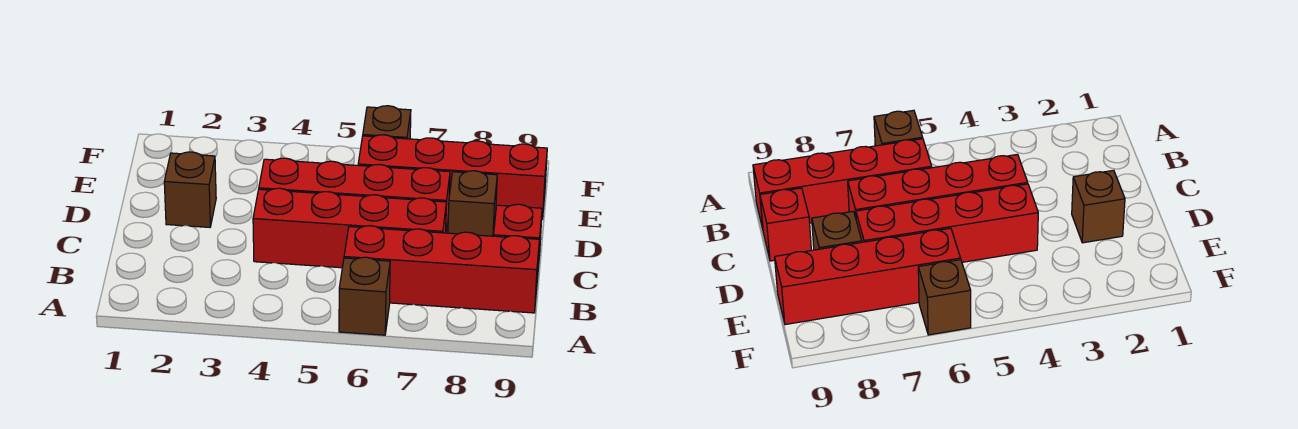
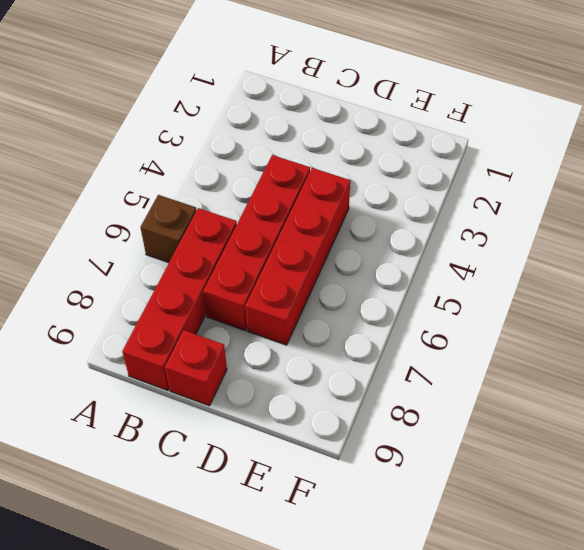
none -> brown 1x1 brick [164,152,216,227]
none -> brown 1x1 brick [448,171,497,236]

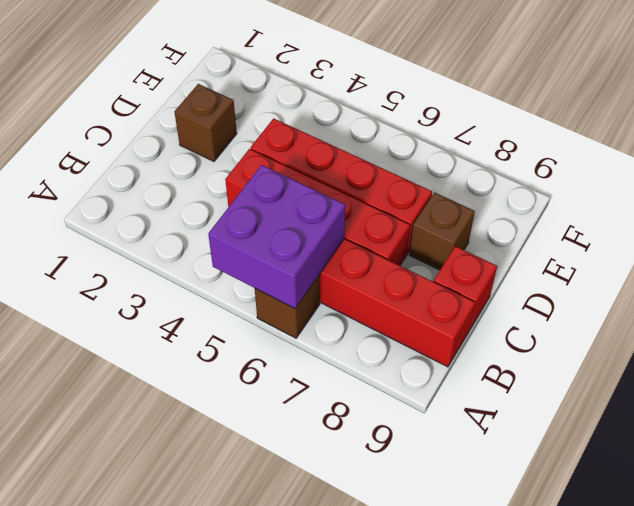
purple 2x2 brick [208,165,346,309] -> none
none -> red 1x4 brick [358,135,547,219]
none -> brown 1x1 brick [363,106,411,139]

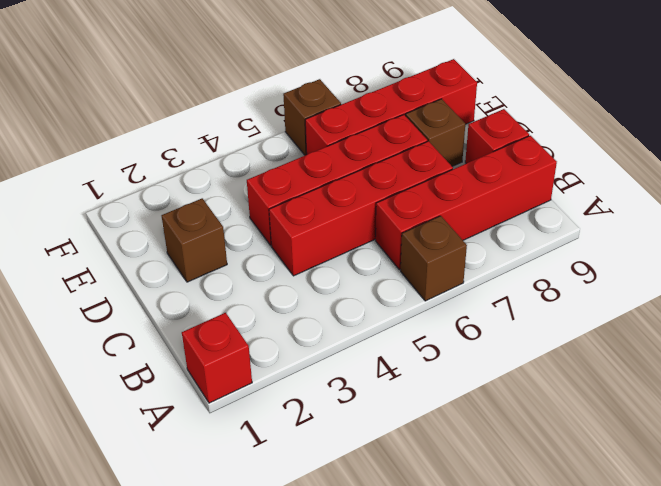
red 1x1 brick [182,313,252,403] -> none

